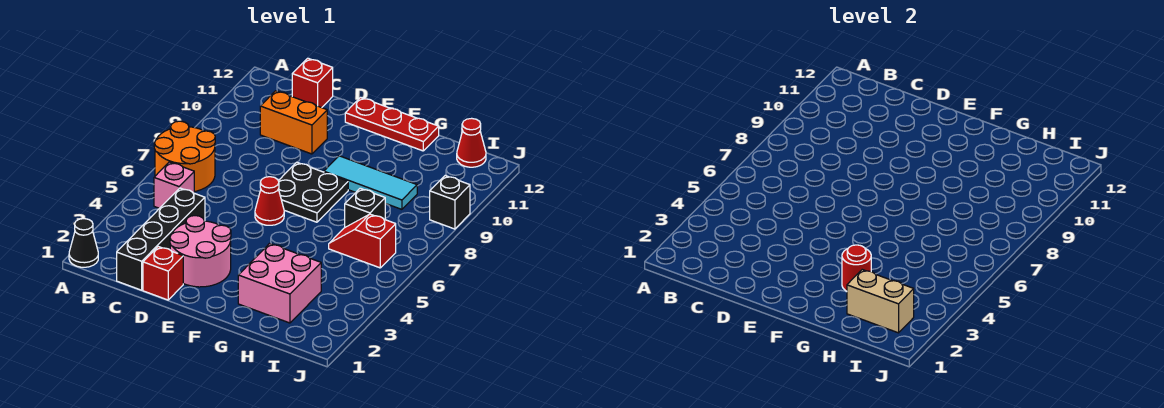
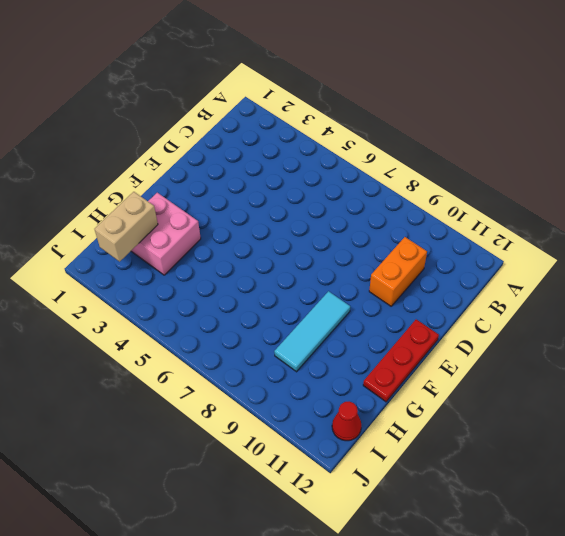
none -> black 1x1 cone [69,219,98,267]
none -> orange 2x2 round brick [154,121,215,192]
none -> pink 1x1 brick [154,162,194,208]

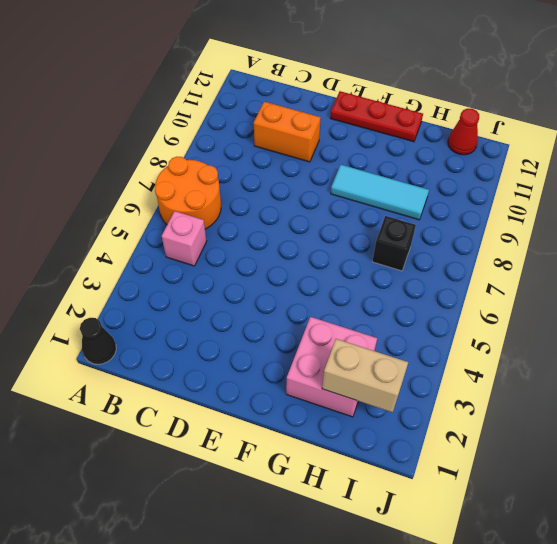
none -> black 1x4 brick [117,188,205,290]
none -> red 1x1 brick [292,58,333,108]
none -> red 1x1 brick [143,247,183,300]

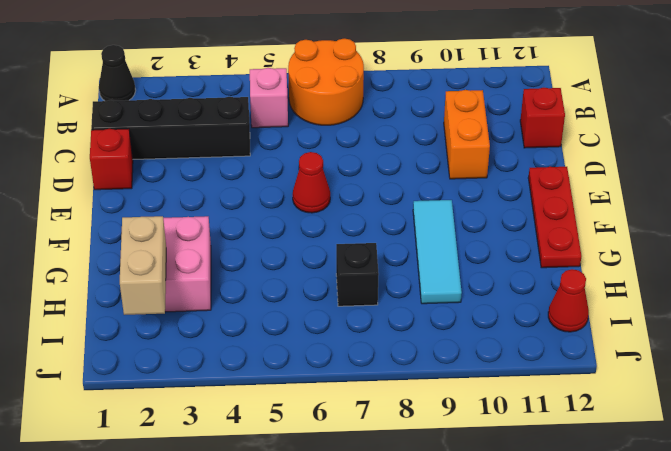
none -> pink 2x2 round brick [170,216,231,287]
none -> black 2x2 plate [279,162,348,222]
none -> red 1x2 slope [329,214,396,268]

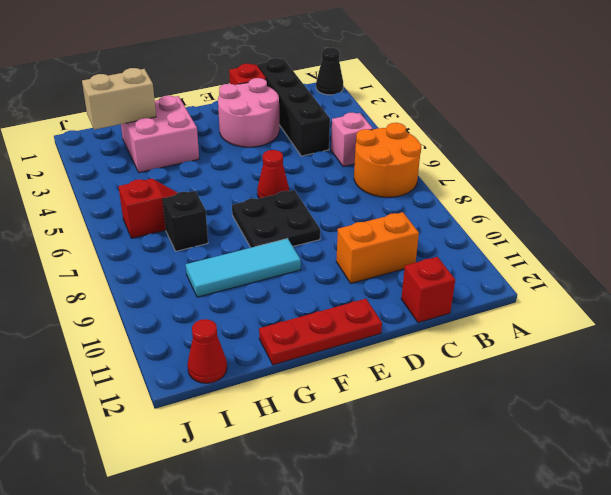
none -> black 1x1 brick [430,176,470,229]
none -> red 1x1 round brick [842,245,871,291]

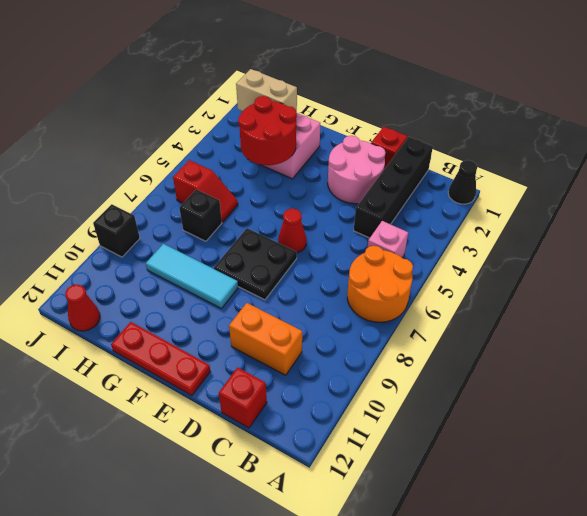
red 2x2 round brick [238,96,297,165] -> red 1x1 round brick [842,245,871,291]

